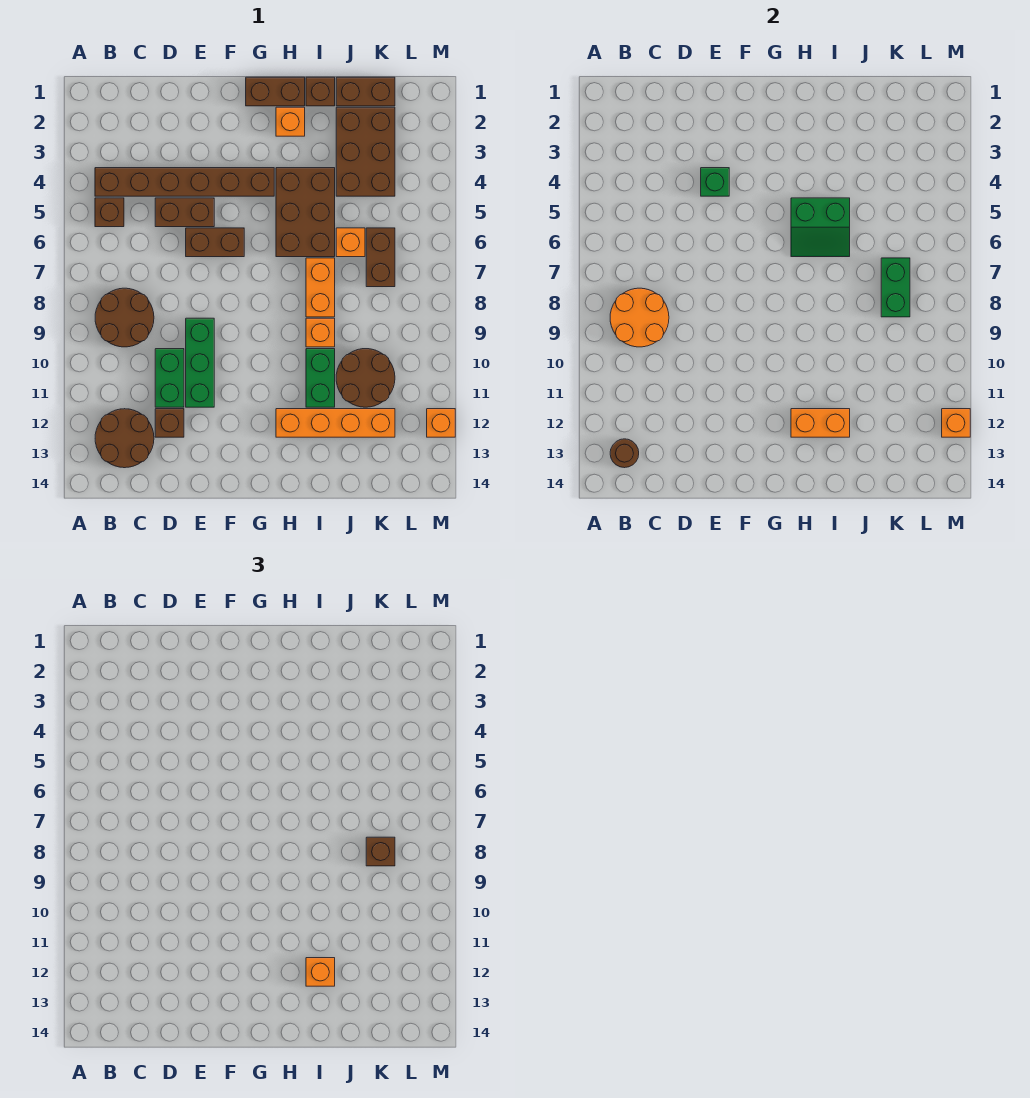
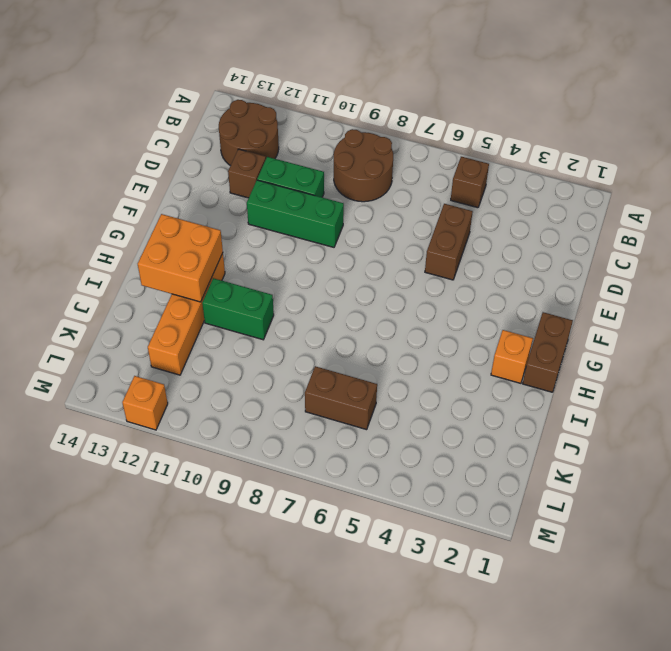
orange 2x2 brick [138,214,223,302] -> orange 1x2 brick [791,409,850,437]
none -> brown 1x6 brick [95,168,274,196]
none -> brown 1x2 brick [186,228,244,257]
none -> brown 2x3 brick [276,168,335,257]
none -> brown 1x1 brick [306,77,335,106]

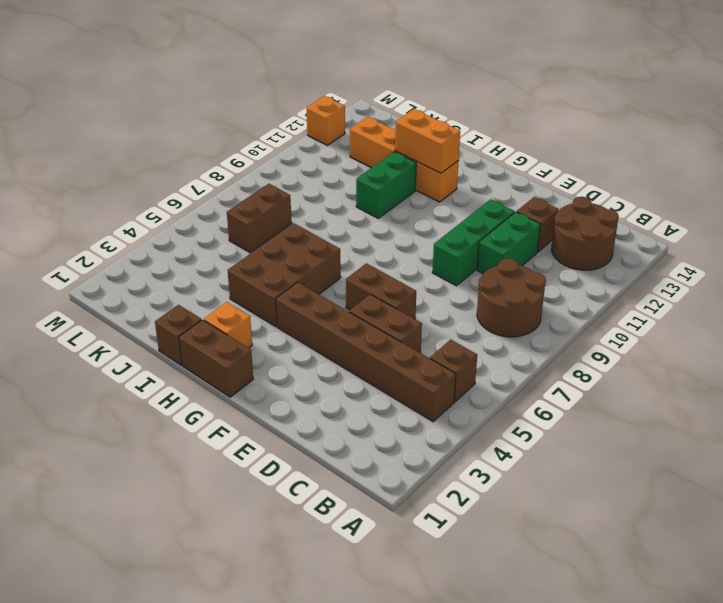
none -> orange 1x2 brick [306,258,335,317]
none -> orange 1x1 brick [306,318,335,347]
none -> brown 1x2 brick [336,77,395,106]
none -> brown 2x3 brick [336,107,395,196]

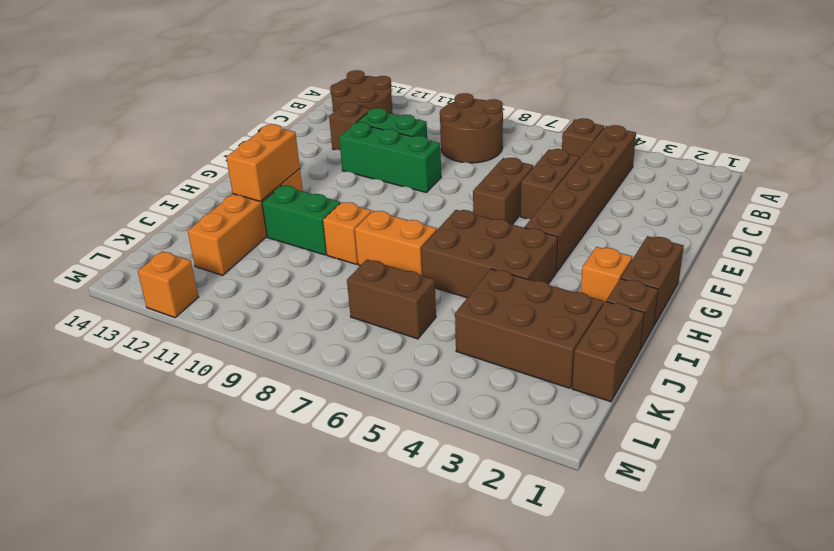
none -> orange 1x1 brick [336,228,365,257]
none -> brown 2x2 round brick [336,349,395,407]
none -> orange 2x2 round brick [610,288,669,347]
none -> brown 1x1 round brick [610,439,639,468]

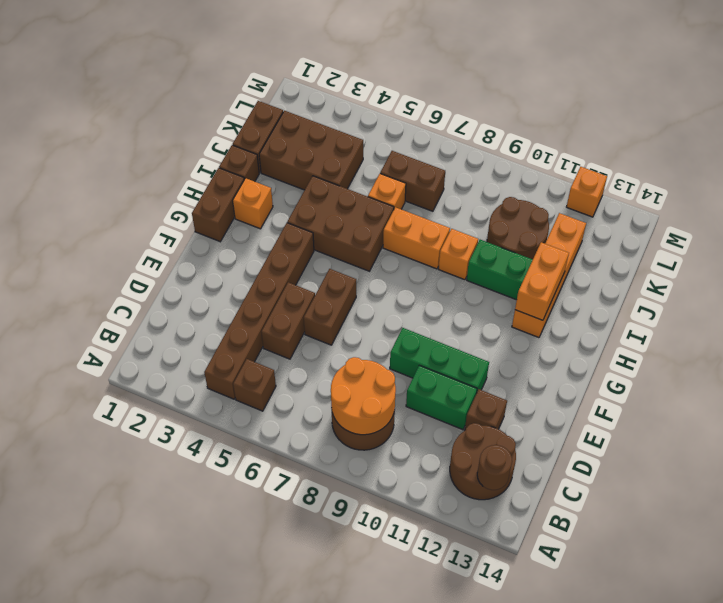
none -> green 1x1 brick [701,168,729,196]
none -> green 2x2 slope [791,198,850,257]
none -> green 1x2 brick [881,258,910,317]
none -> orange 1x1 brick [942,409,970,437]

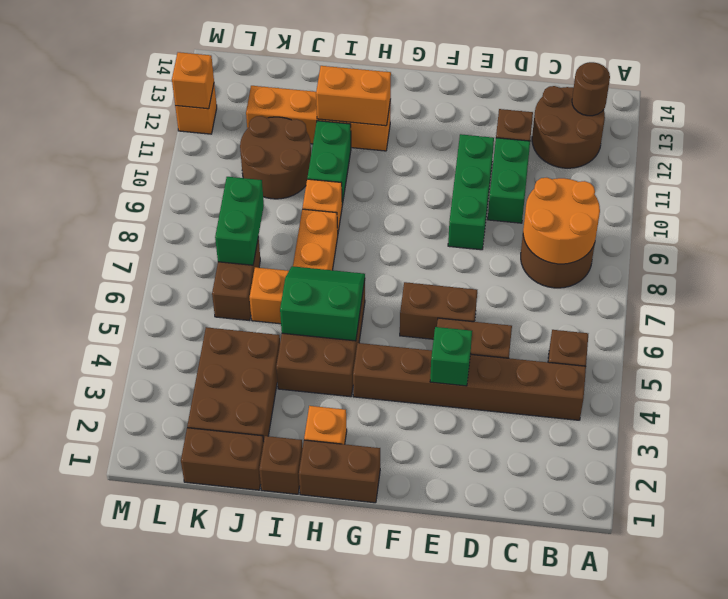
none -> orange 1x1 brick [306,958,335,986]
none -> brown 1x1 brick [366,837,395,866]

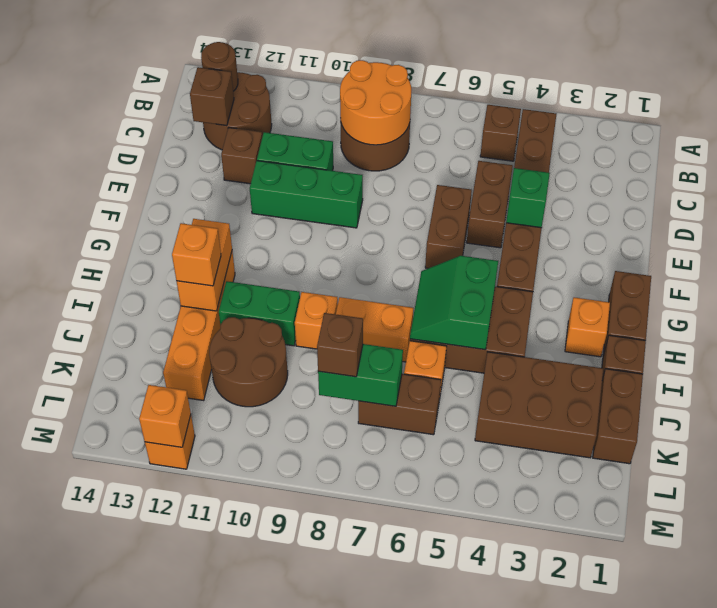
brown 1x1 brick [190,67,234,126] -> none

